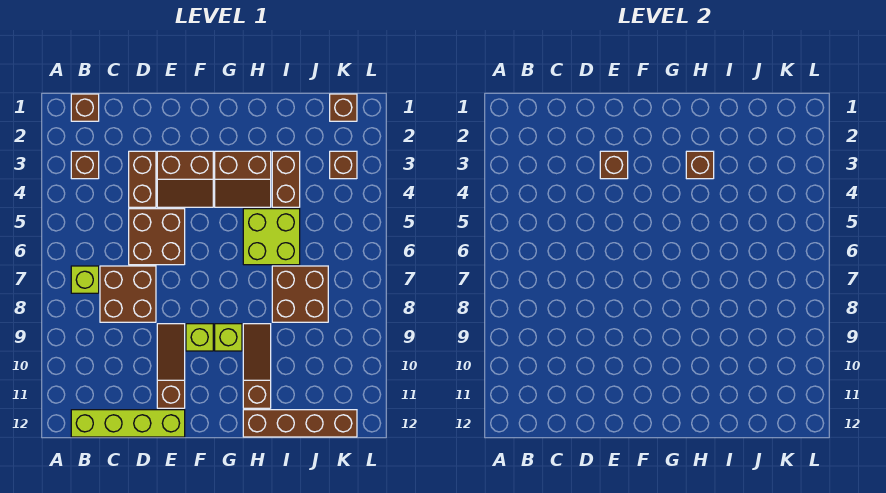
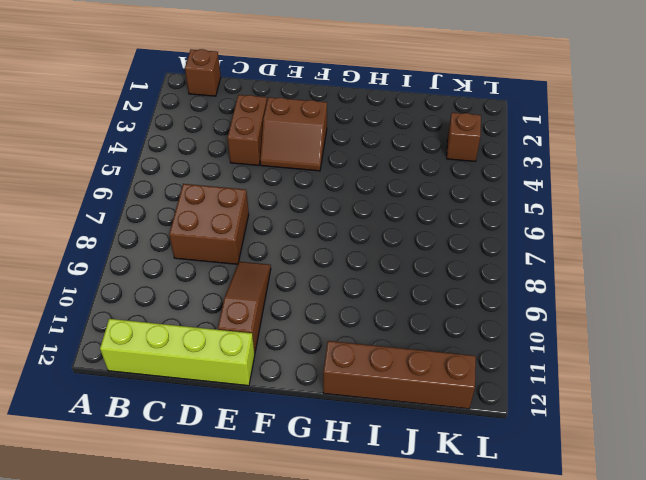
none -> brown 1x1 brick [71,151,99,179]
none -> lime 1x1 brick [71,266,99,293]
none -> brown 2x2 brick [129,209,185,265]

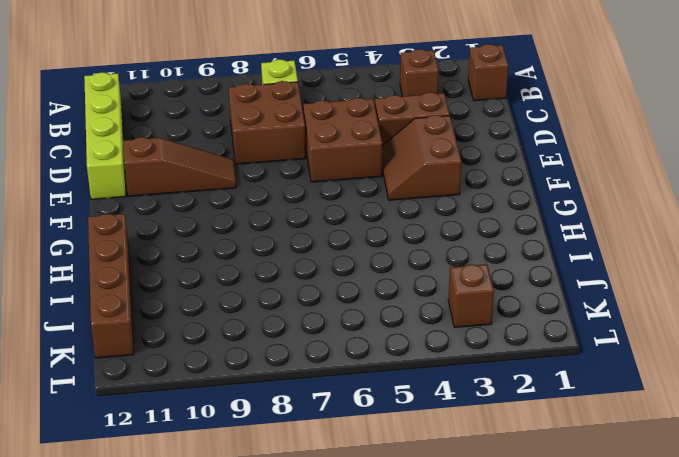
none -> lime 1x1 brick [186,324,213,351]
none -> brown 2x2 slope [215,151,271,207]
none -> lime 1x1 brick [215,324,242,351]

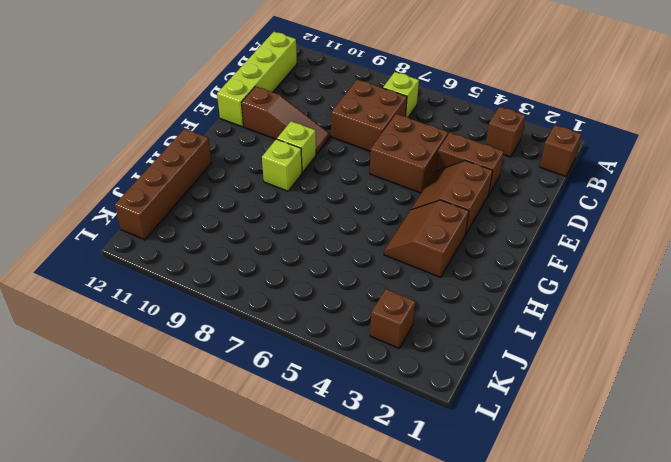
none -> lime 2x2 brick [243,209,300,265]
none -> brown 1x3 slope [243,324,271,408]
none -> brown 1x2 brick [272,151,300,207]

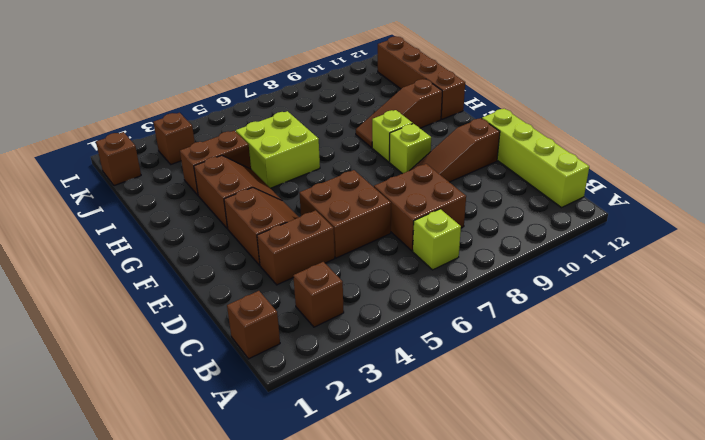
none -> brown 2x2 brick [272,266,328,322]
none -> brown 1x1 brick [600,151,628,179]
none -> brown 1x1 brick [686,151,714,179]

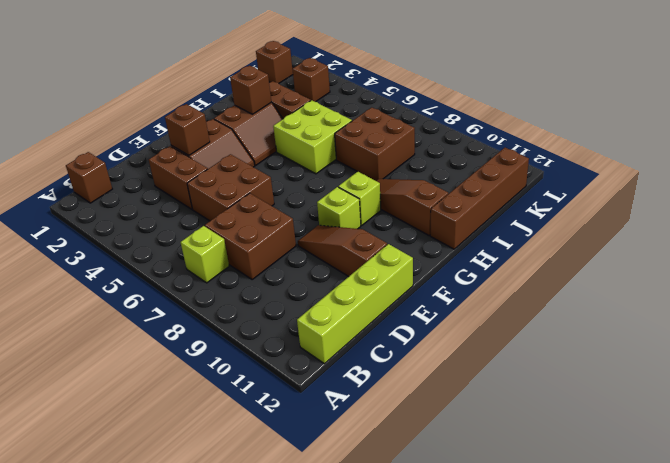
none -> brown 1x1 brick [71,151,99,179]

